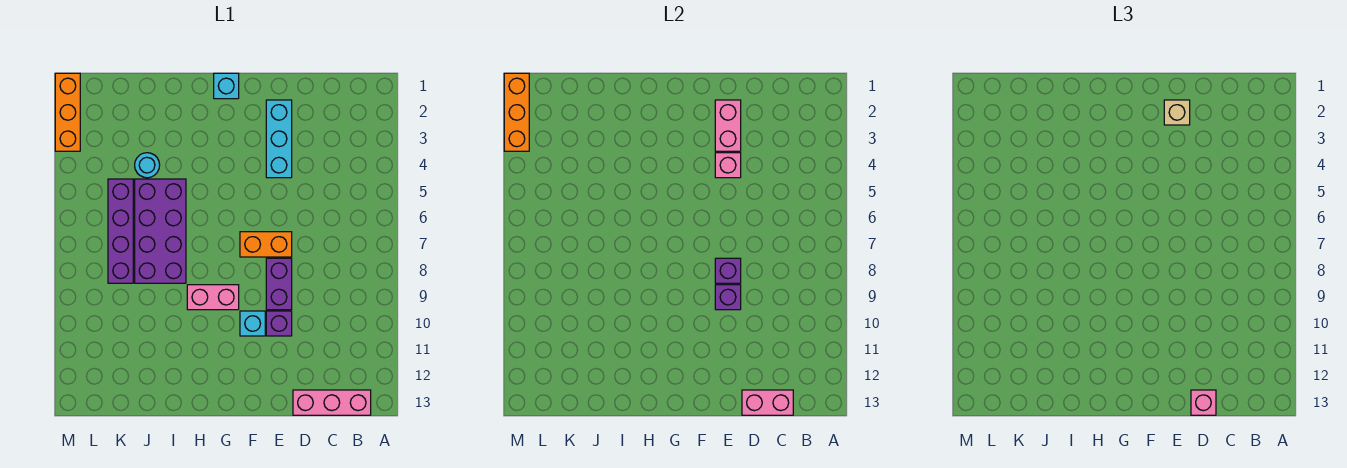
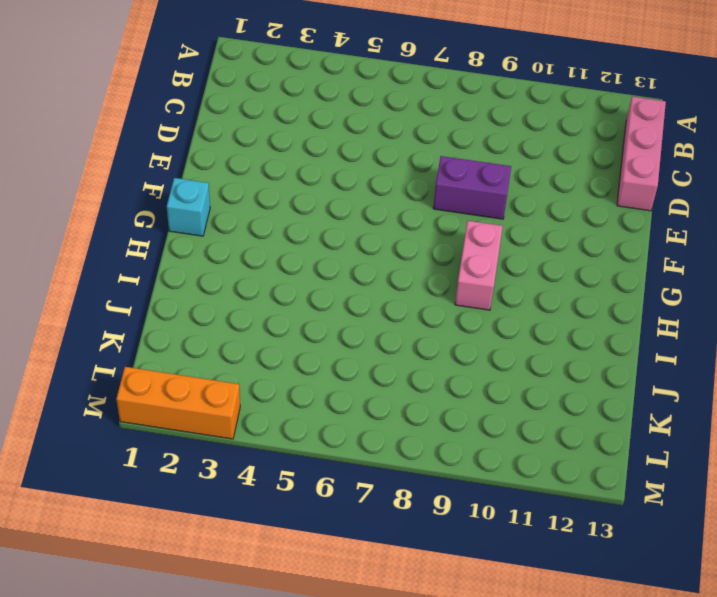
none -> cyan 1x3 brick [266,100,292,178]
none -> orange 1x2 brick [240,232,292,257]
none -> purple 1x1 brick [266,311,292,336]

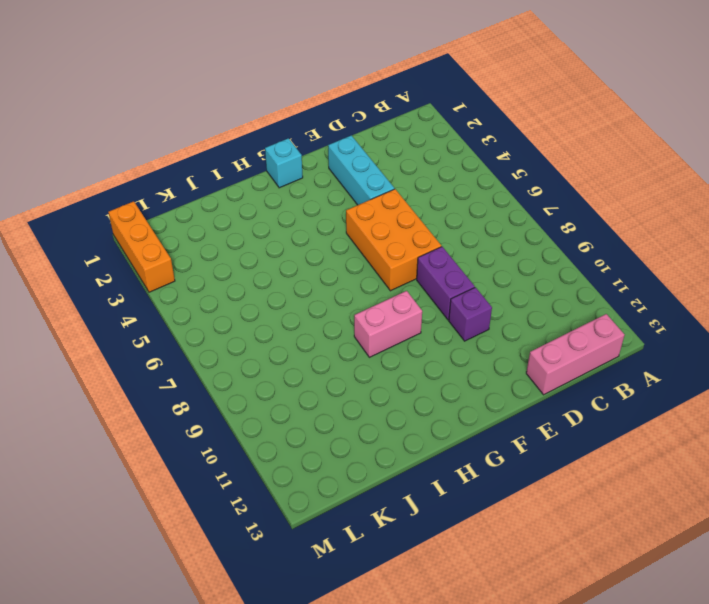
orange 2x3 brick [346,189,441,291] -> orange 1x2 brick [240,232,292,257]
none -> cyan 1x1 brick [240,311,265,336]
none -> purple 2x4 brick [135,179,186,283]
none -> cyan 1x1 round brick [135,153,160,178]

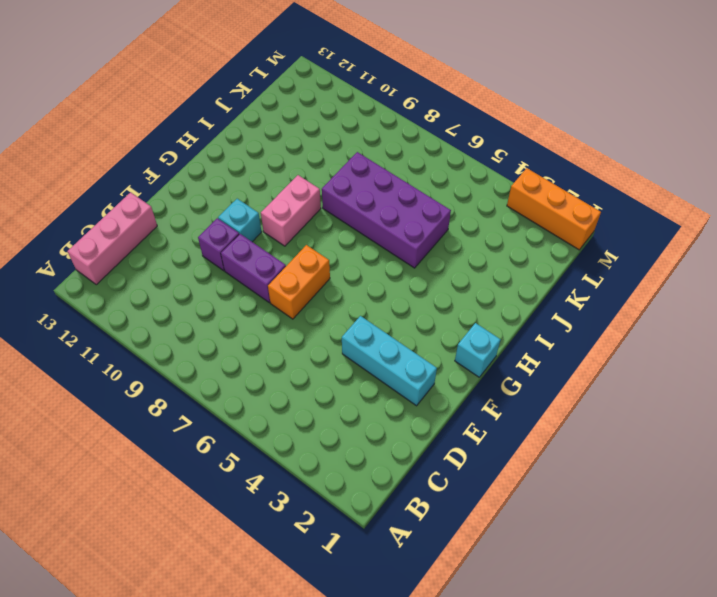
none -> cyan 1x1 round brick [135,153,160,178]
none -> purple 1x4 brick [108,179,133,283]
none -> pink 1x2 brick [742,390,793,415]

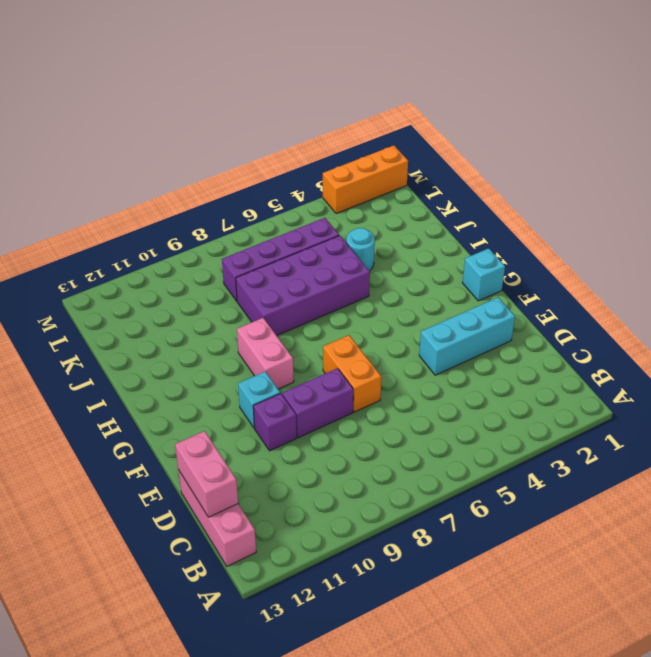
none -> pink 1x2 brick [715,100,741,151]
none -> pink 1x1 brick [715,153,741,178]
none -> purple 1x1 brick [715,258,741,283]

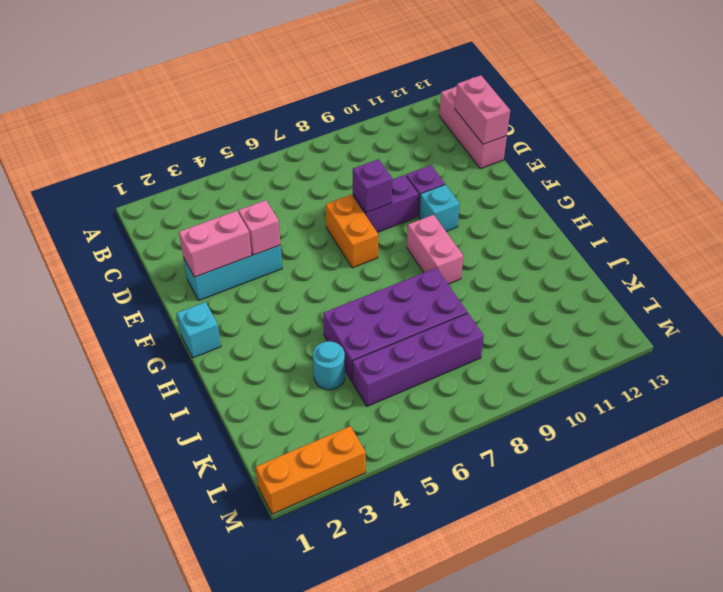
none -> purple 1x1 brick [715,285,741,310]
none -> orange 1x3 brick [504,73,529,151]
none -> pink 1x1 brick [1191,390,1216,415]

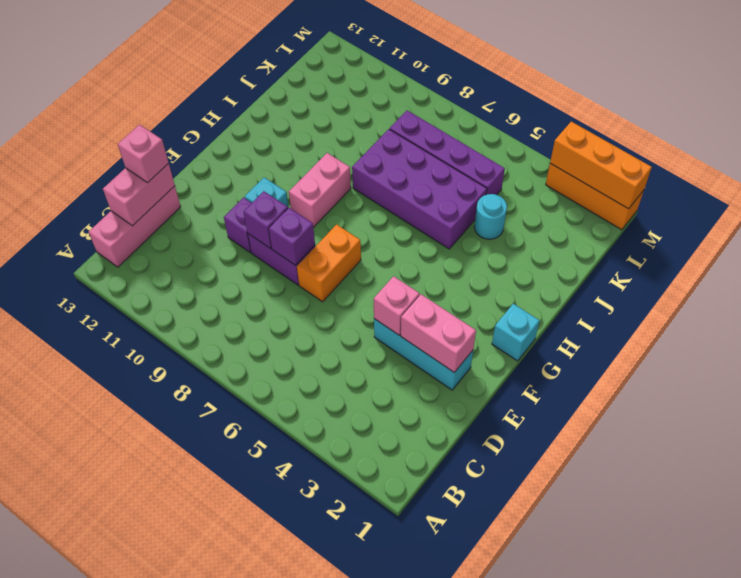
none -> tan 1x1 brick [1164,100,1190,125]

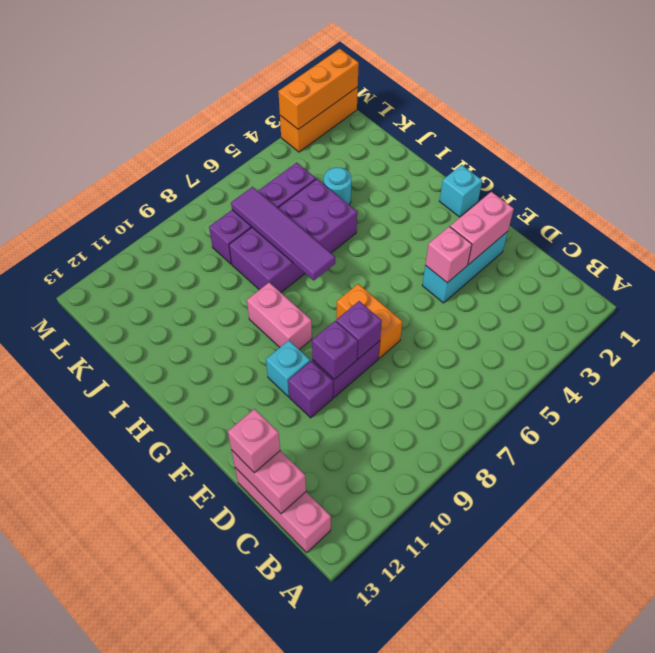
purple 1x4 tile [231,187,335,280] -> none
none -> tan 1x1 brick [1164,100,1190,125]

